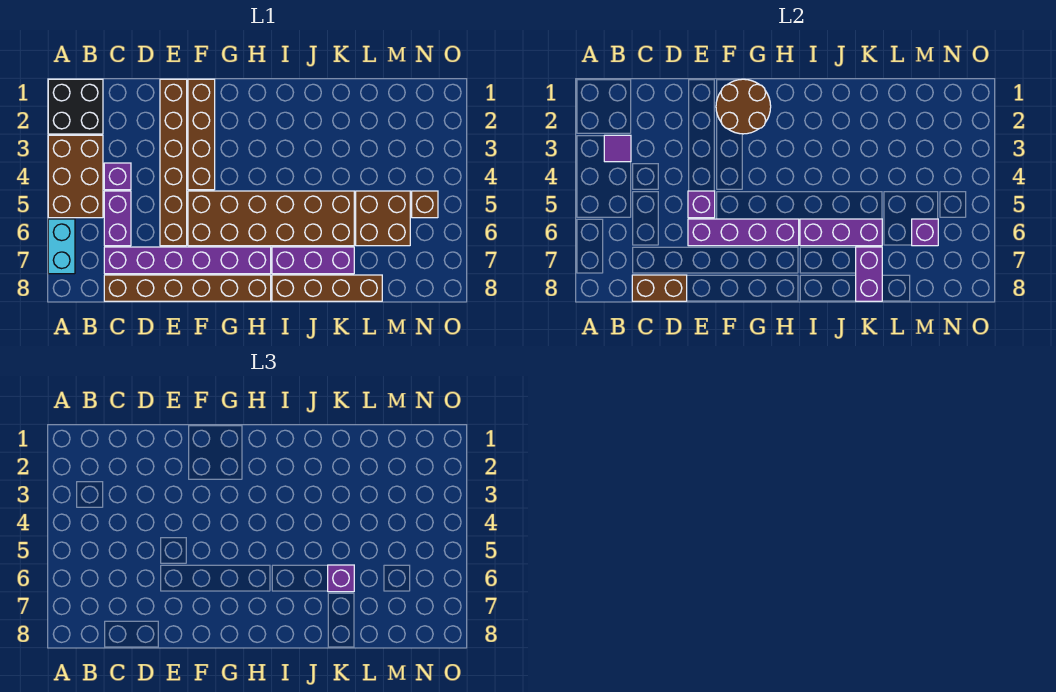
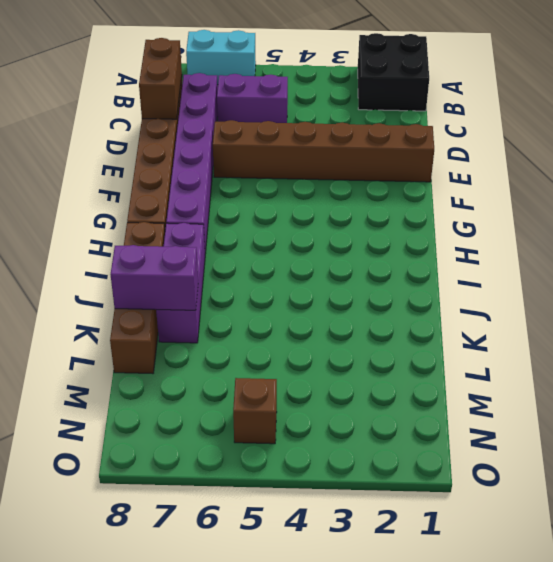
none -> brown 2x3 brick [48,135,103,218]
none -> purple 1x1 brick [104,163,131,190]
none -> brown 1x4 brick [188,79,215,190]

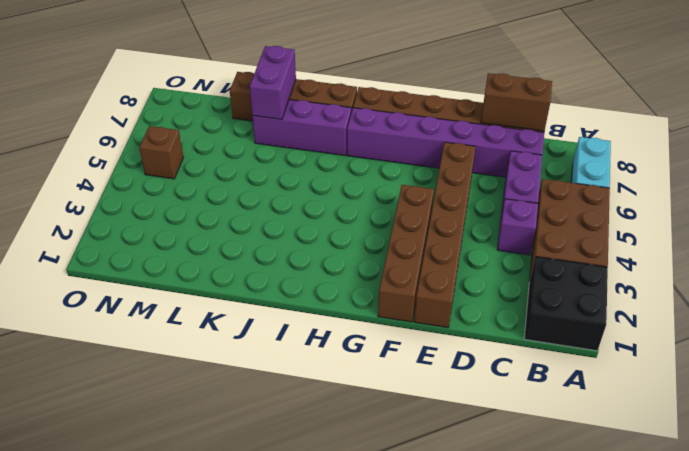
none -> brown 2x6 brick [188,191,354,246]
none -> brown 2x2 brick [356,191,410,246]
none -> purple 1x1 tile [604,135,631,162]

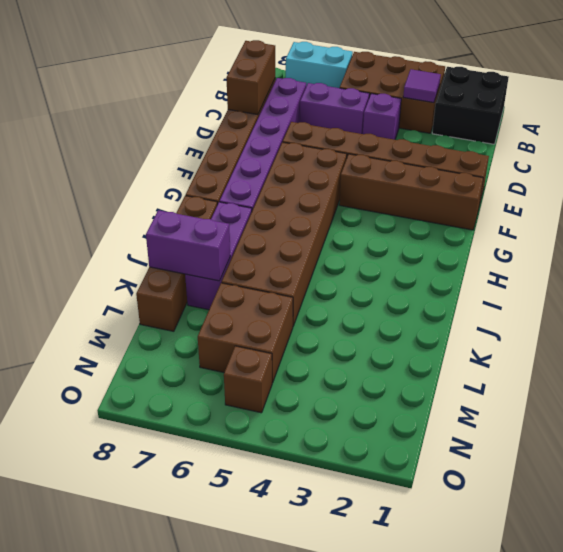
none -> purple 1x1 brick [688,191,715,218]
none -> purple 1x4 brick [688,219,799,246]
none -> brown 2x2 round brick [716,79,771,134]

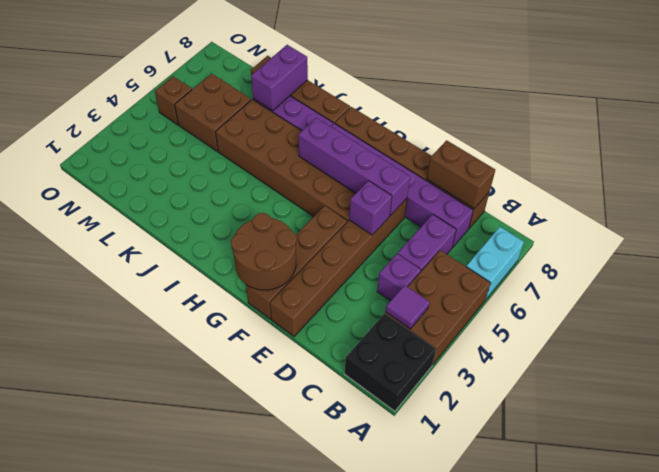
none -> purple 1x3 brick [800,219,882,246]
none -> purple 1x1 brick [912,219,938,246]
none -> purple 1x1 brick [328,565,354,592]

